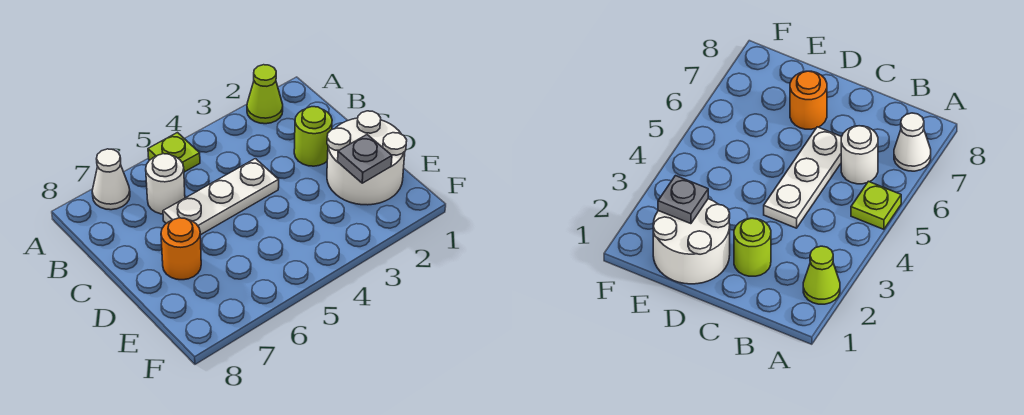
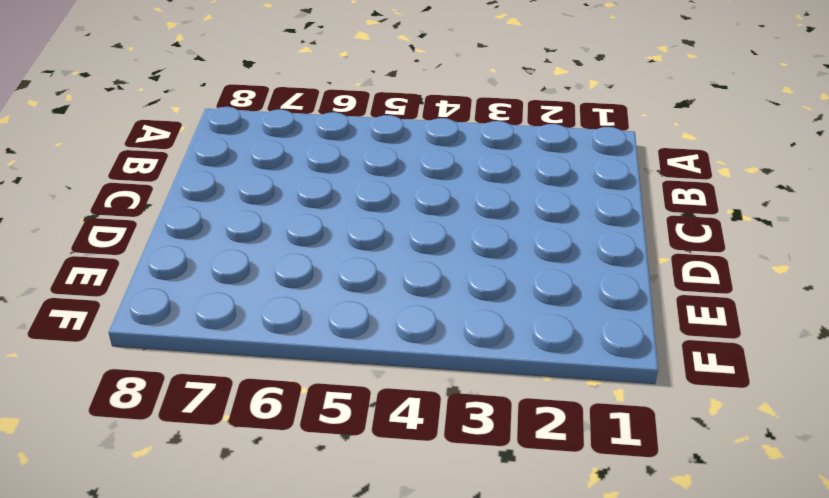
none -> lime 1x1 cone [247,65,283,124]
none -> lime 1x1 plate [148,133,200,172]

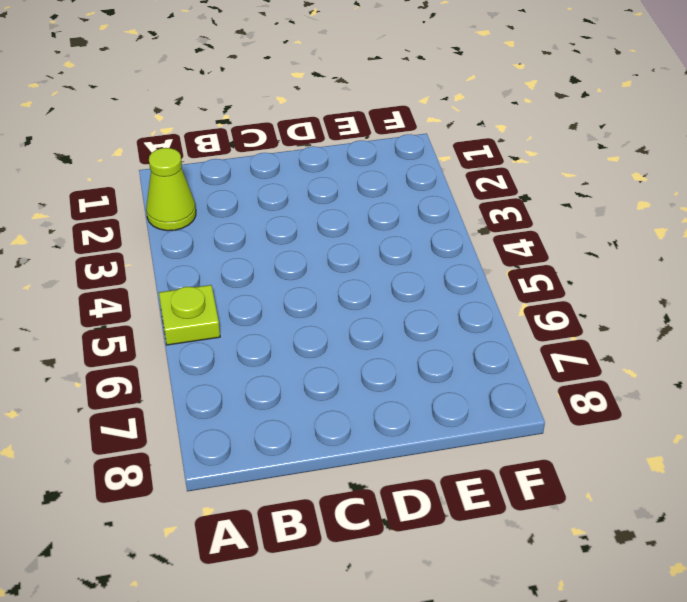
none -> white 1x1 cone [92,149,130,210]
none -> white 1x1 round brick [146,154,185,214]

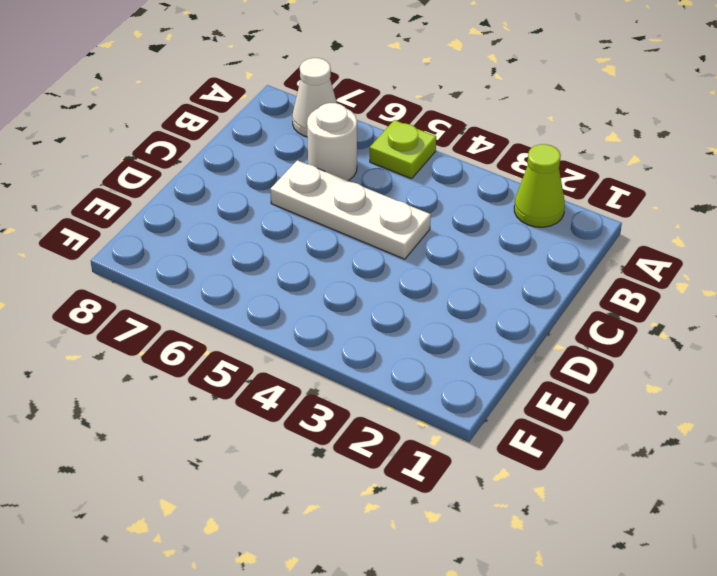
none -> lime 1x1 round brick [294,107,332,166]
none -> white 2x2 round brick [327,111,407,205]

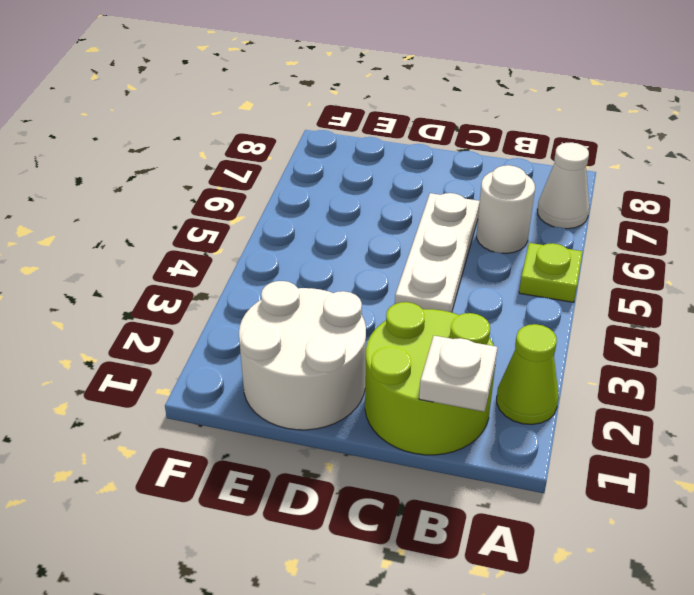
lime 2x2 round brick [365,302,495,455] -> lime 1x1 round brick [294,107,332,166]
white 1x1 plate [419,336,497,412] -> none
none -> orange 1x1 round brick [161,218,201,280]
none -> grey 1x1 plate [338,135,392,183]

